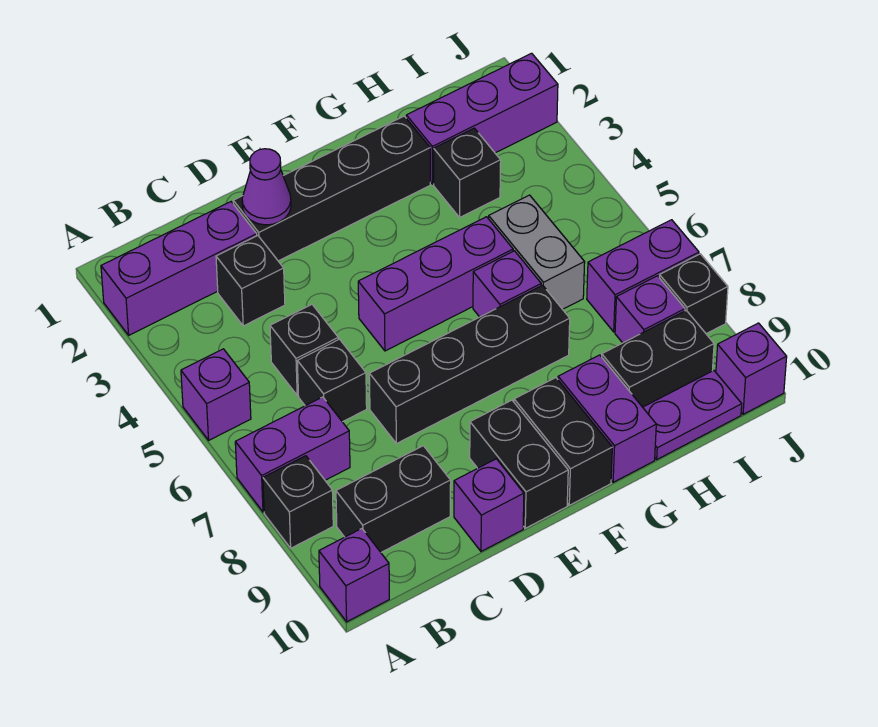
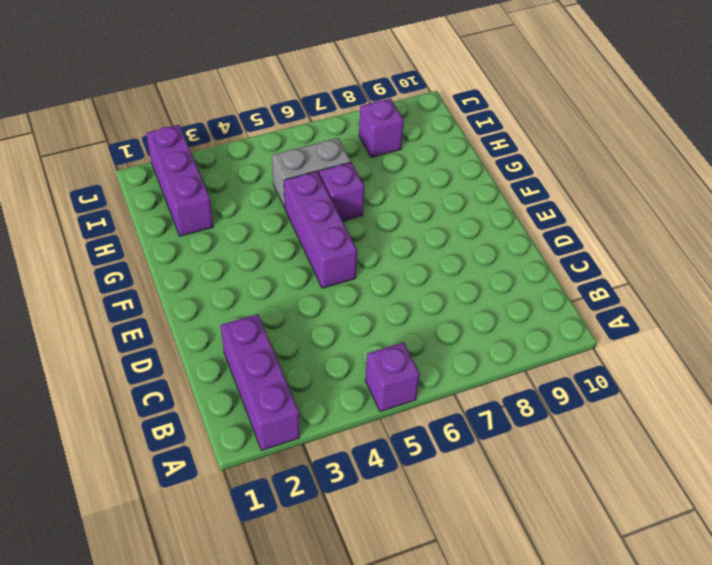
none -> purple 1x2 brick [235,397,350,512]
none -> black 1x1 brick [263,456,333,548]
none -> purple 1x1 brick [319,529,389,622]

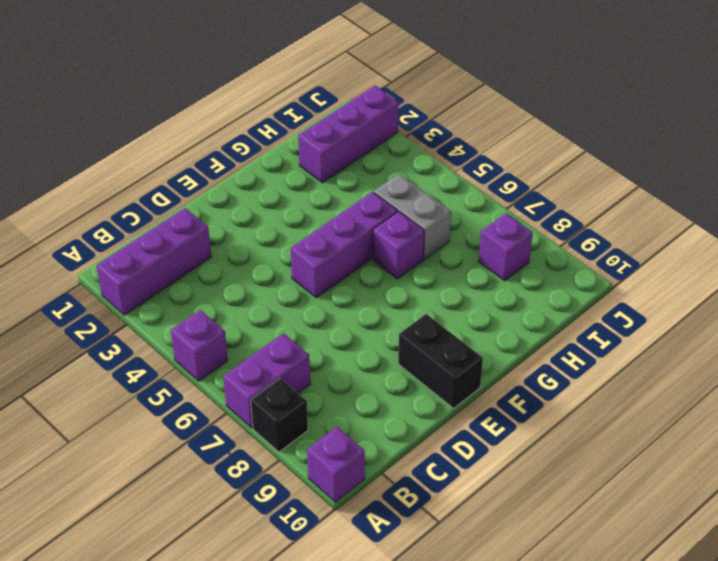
none -> black 1x2 brick [336,446,451,552]
none -> black 1x1 brick [216,236,285,326]
none -> black 1x1 brick [270,305,338,395]

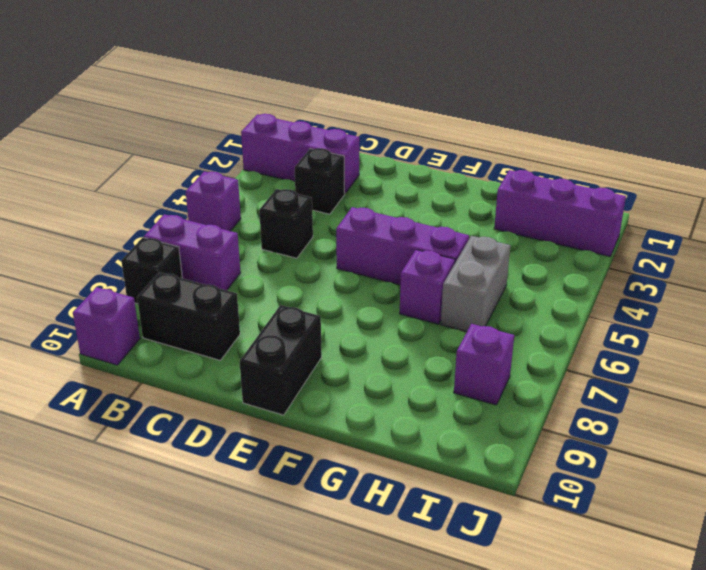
none -> black 1x1 brick [297,339,367,422]
none -> black 1x4 brick [233,116,430,261]
none -> black 1x4 brick [369,285,570,444]

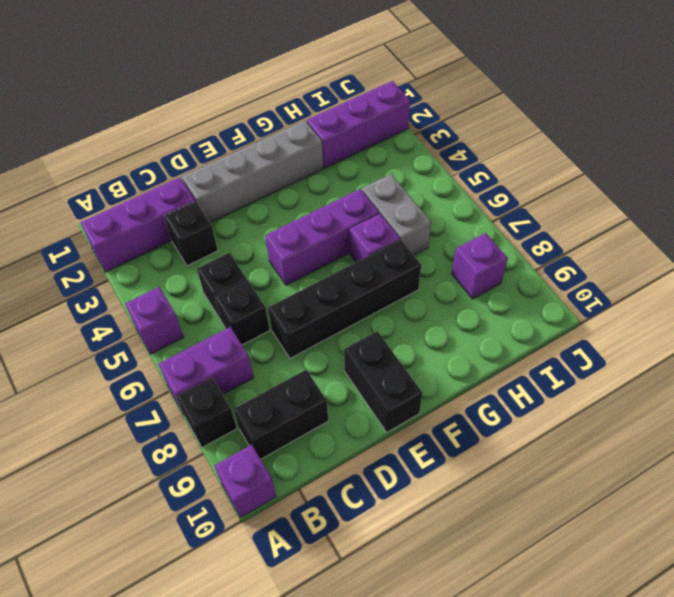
grey 1x4 brick [182,121,324,222] -> black 1x4 brick [233,116,430,261]
none -> purple 1x1 brick [454,459,524,551]
none -> black 1x2 brick [514,378,612,505]
none -> purple 1x2 brick [558,355,656,482]

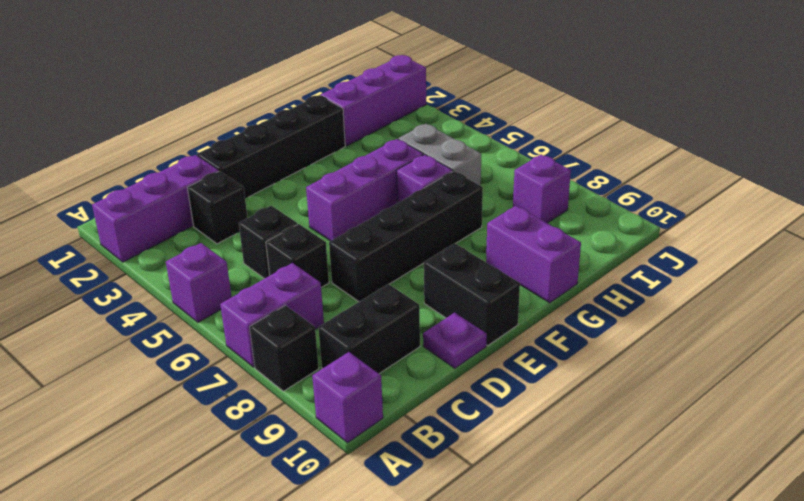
purple 1x1 plate [423,313,487,368] -> purple 1x1 brick [454,459,524,551]
none -> black 1x2 brick [514,378,612,505]
none -> black 1x1 brick [434,128,501,217]
none -> black 1x2 brick [602,310,714,407]

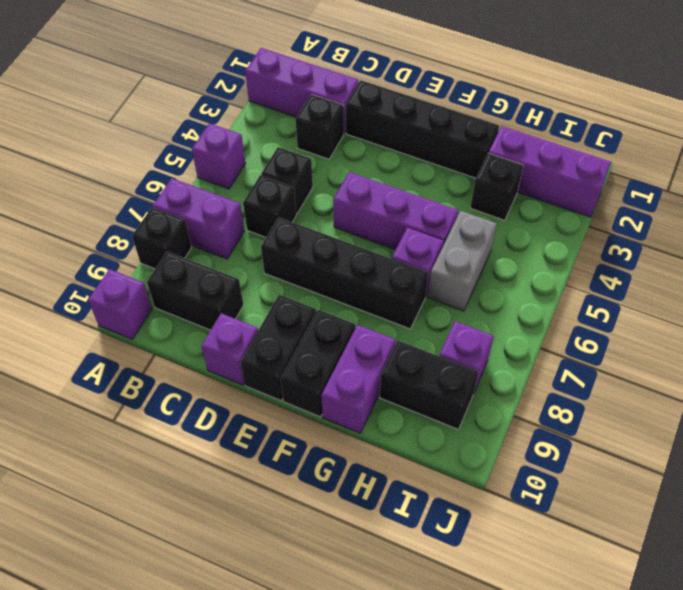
none -> purple 1x2 plate [643,370,742,459]
none -> purple 1x2 brick [587,220,699,332]
none -> black 1x1 brick [659,254,728,334]

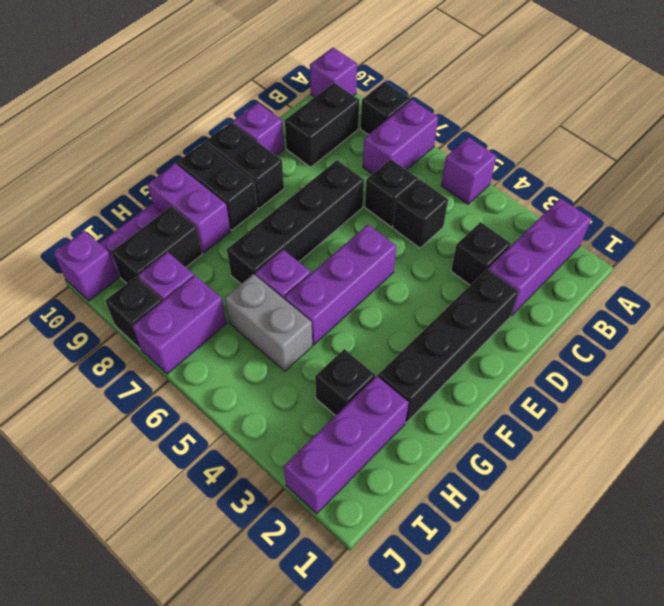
none -> purple 1x1 cone [242,149,291,225]

